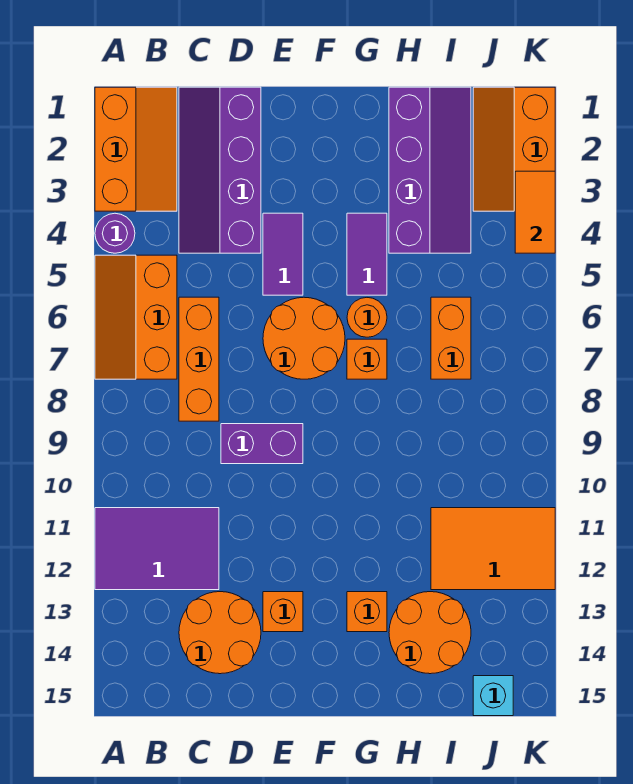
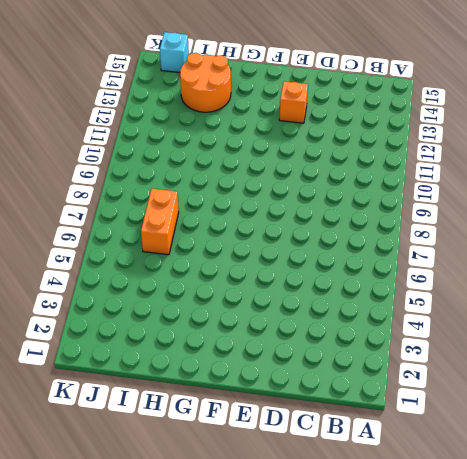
none -> orange 2x3 slope [95,87,177,211]
none -> purple 1x1 round brick [95,213,135,253]
none -> orange 2x3 slope [95,255,177,379]

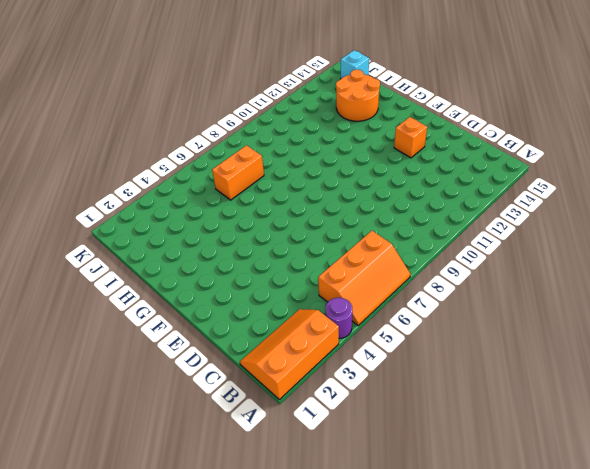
none -> purple 2x3 tile [95,508,219,590]
none -> purple 2x4 slope [179,87,261,253]
none -> orange 1x3 brick [179,297,219,421]

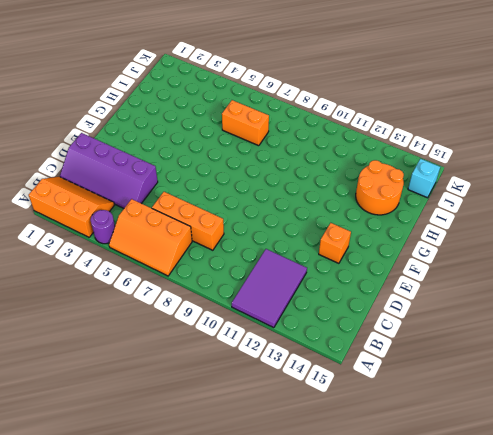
none -> orange 2x2 round brick [179,592,261,674]
none -> purple 1x2 brick [221,424,303,464]
none -> purple 1x2 tile [263,213,303,295]

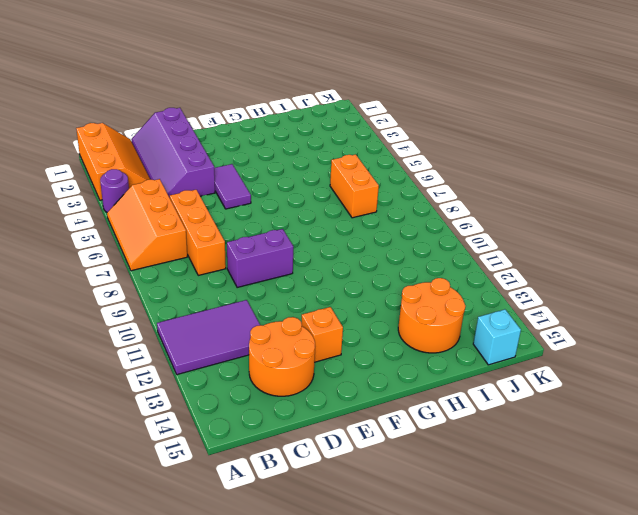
none -> orange 2x2 round brick [263,297,345,379]
none -> purple 1x2 tile [347,213,387,295]
none -> orange 1x1 round brick [347,298,387,337]

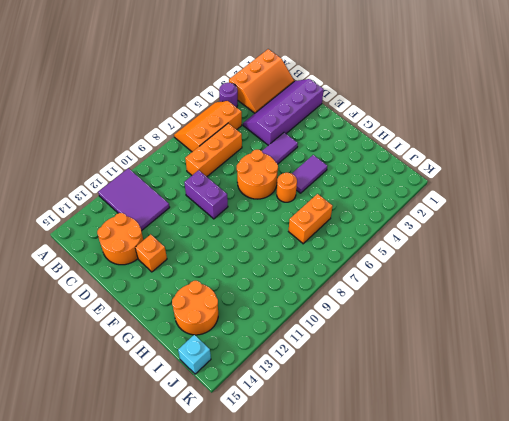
none -> orange 1x1 brick [347,339,387,379]
none -> orange 1x1 brick [347,592,387,632]
none -> purple 2x4 slope [389,87,471,253]

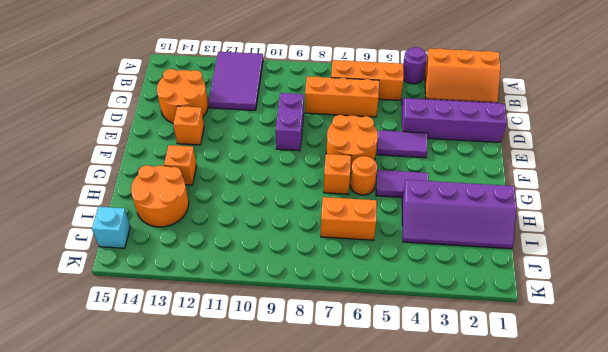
none -> orange 2x3 tile [431,508,555,590]
none -> orange 2x3 slope [473,87,555,211]
none -> orange 1x2 tile [515,171,555,253]

